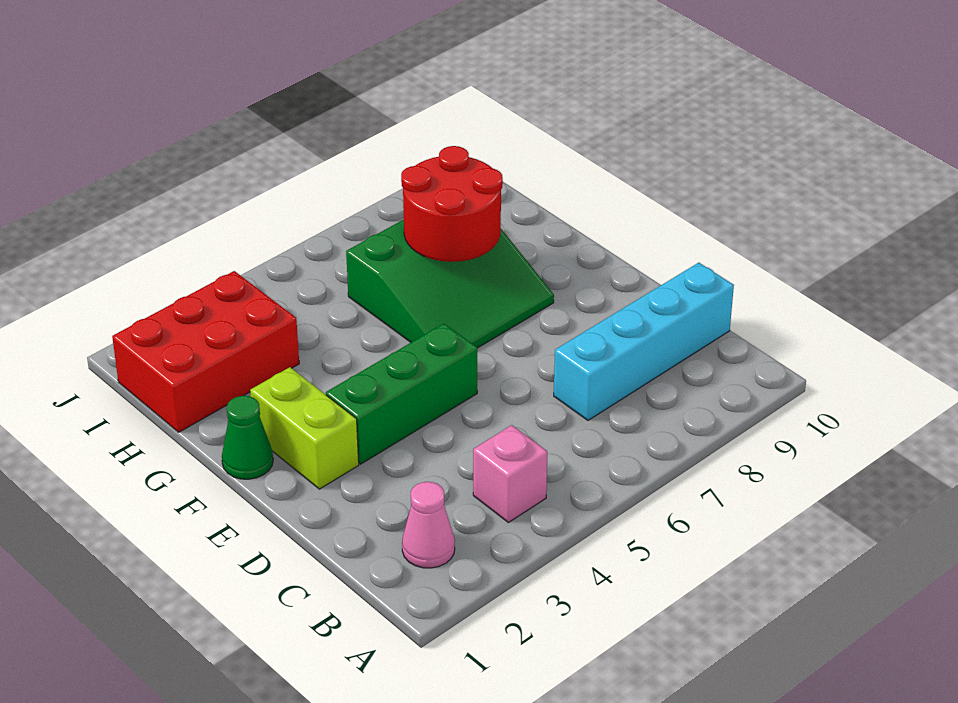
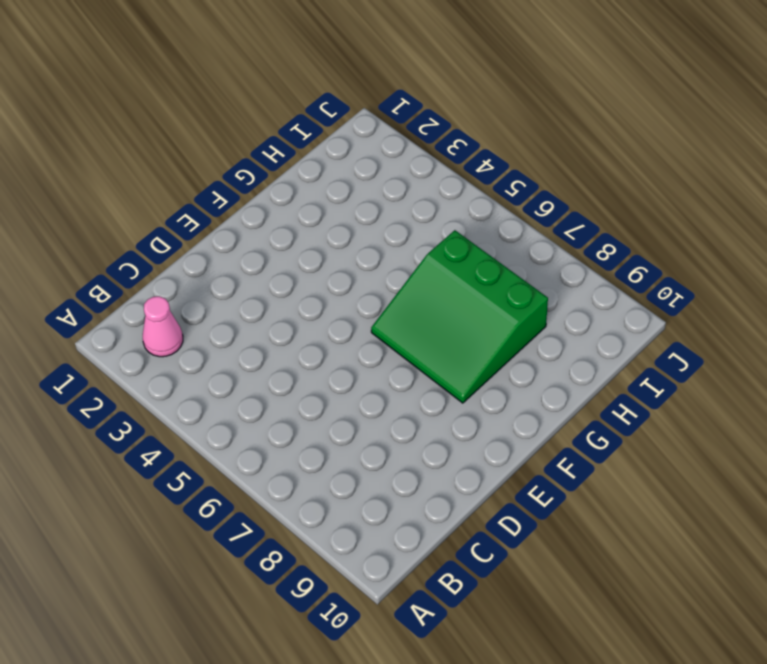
none -> pink 1x1 brick [473,425,547,523]
none -> cyan 1x4 brick [554,263,734,420]

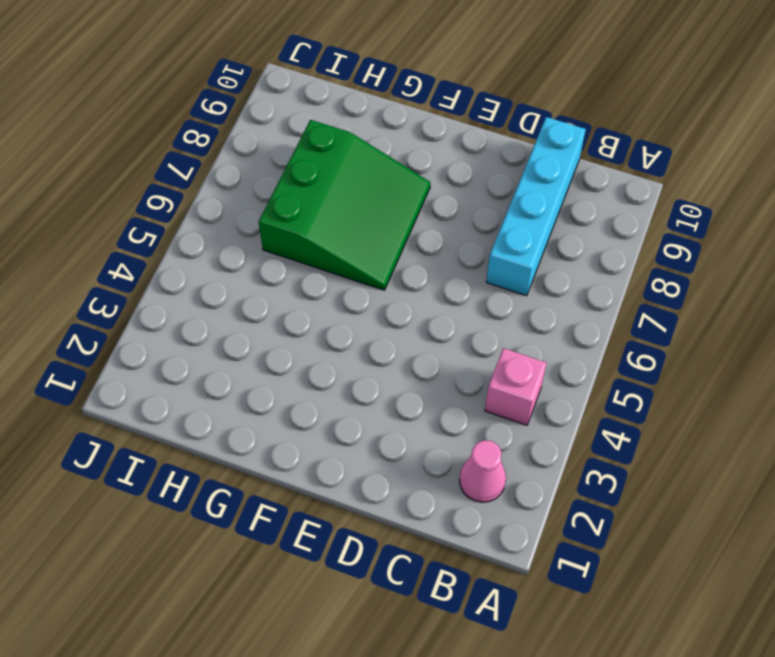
none -> lime 1x2 brick [250,367,359,489]
none -> green 1x3 brick [326,324,477,464]

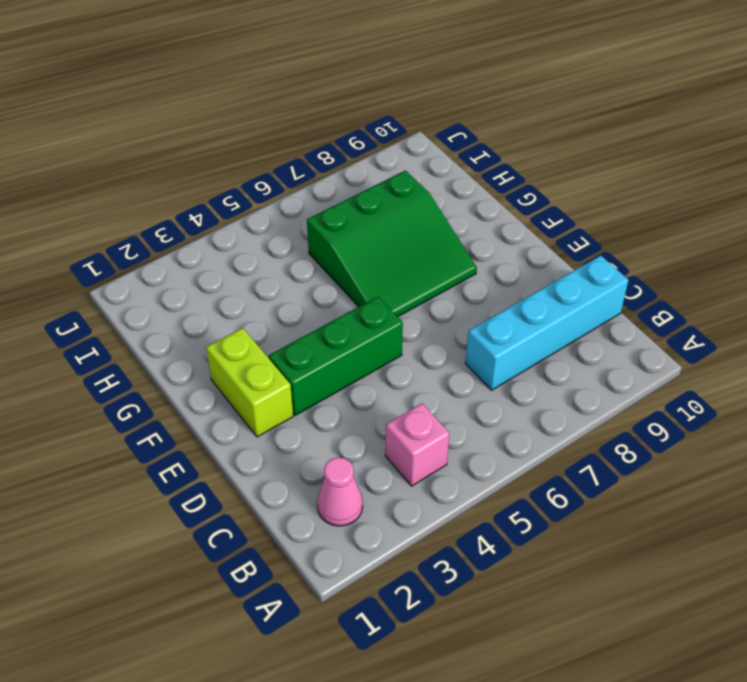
none -> green 1x1 cone [222,396,273,479]
none -> red 2x3 brick [112,271,299,432]

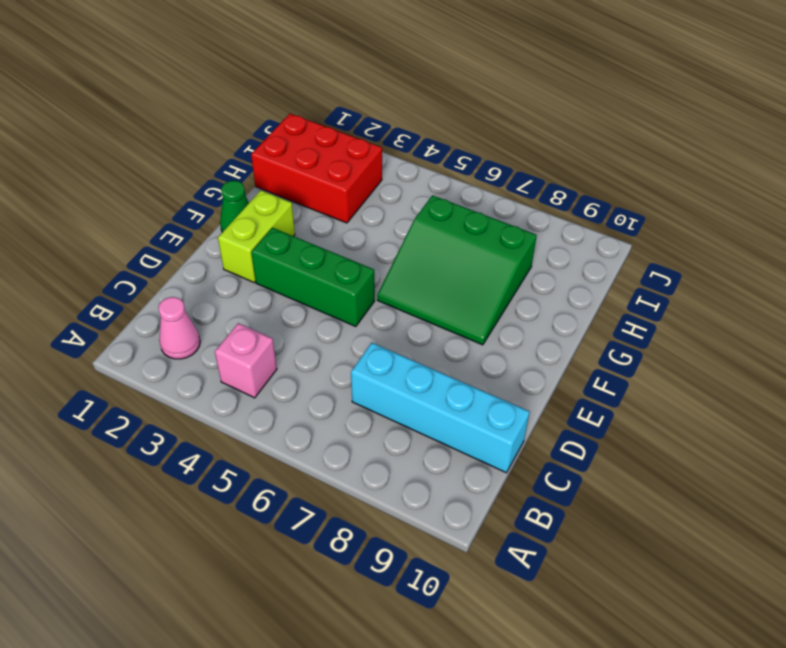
none -> red 2x2 round brick [401,146,503,262]

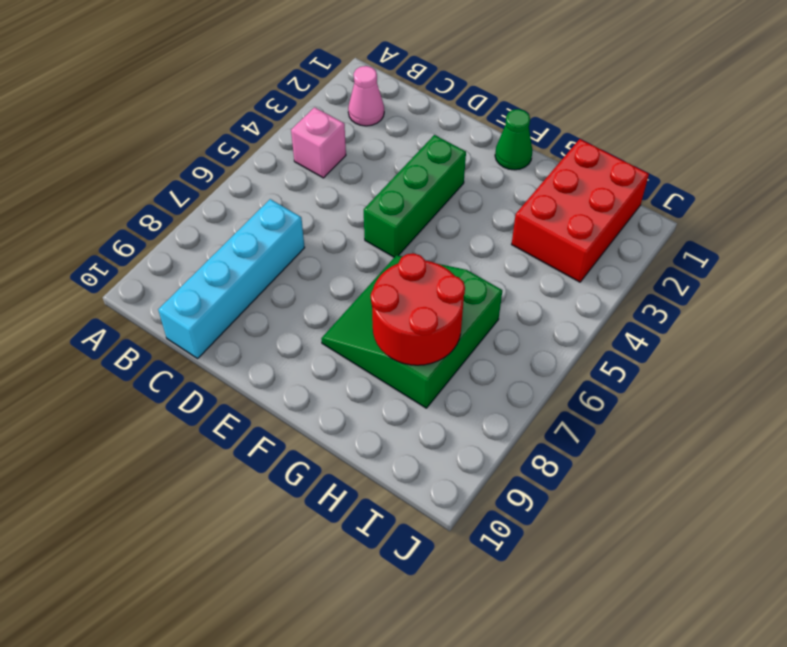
none -> lime 1x2 brick [250,367,359,489]

